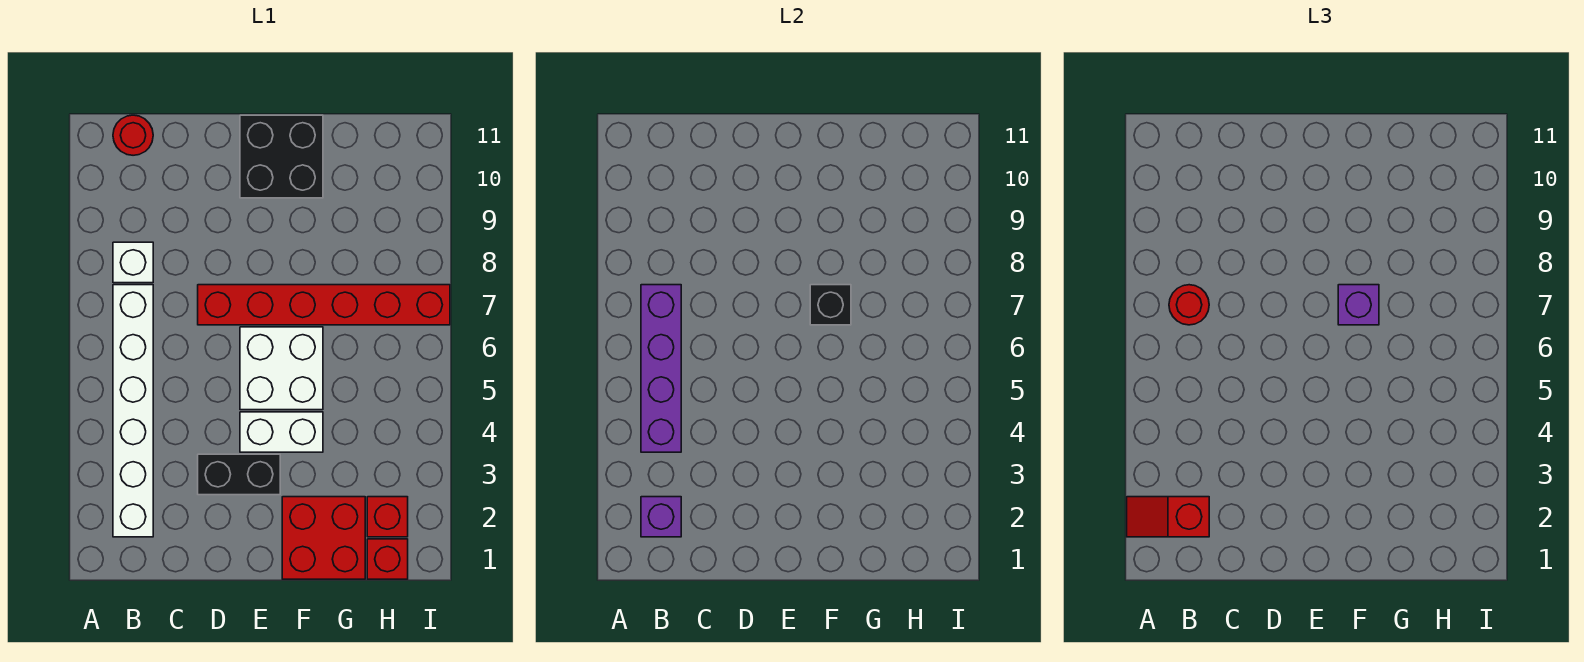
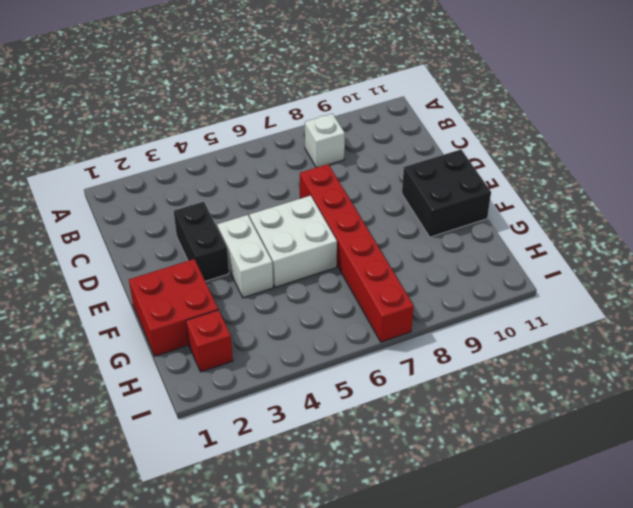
none -> white 1x6 brick [113,285,153,537]
none -> red 1x1 round brick [113,115,153,155]
none -> red 1x1 brick [367,539,408,579]

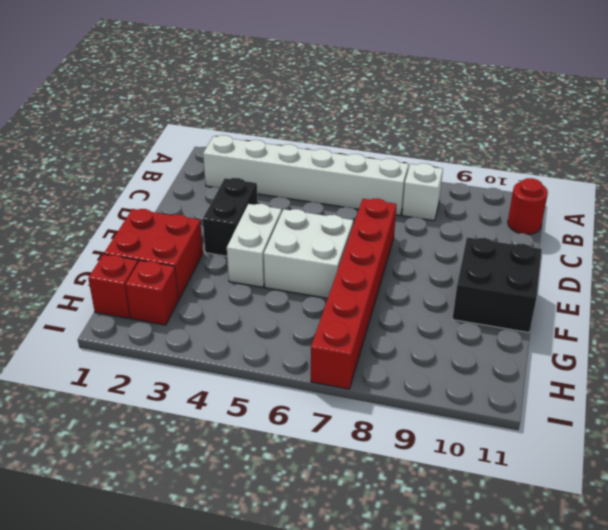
none -> purple 1x1 brick [641,497,681,537]
none -> purple 1x4 brick [641,285,681,452]
none -> black 1x1 brick [810,285,851,325]

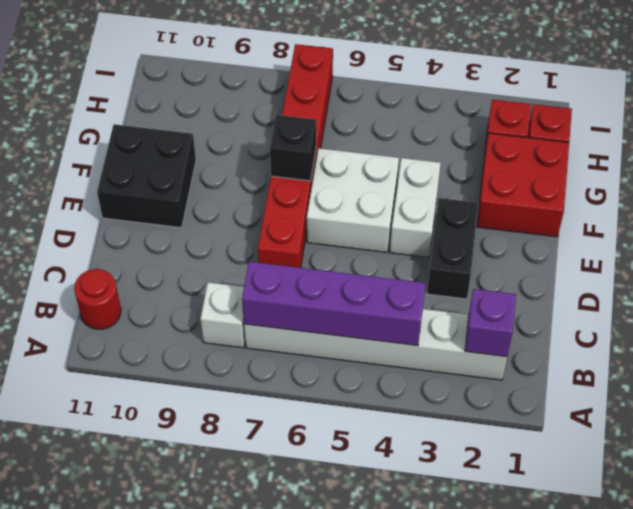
none -> red 1x2 slope [1127,497,1209,537]
none -> red 1x1 round brick [1169,285,1209,325]
none -> purple 1x1 brick [1338,285,1379,325]

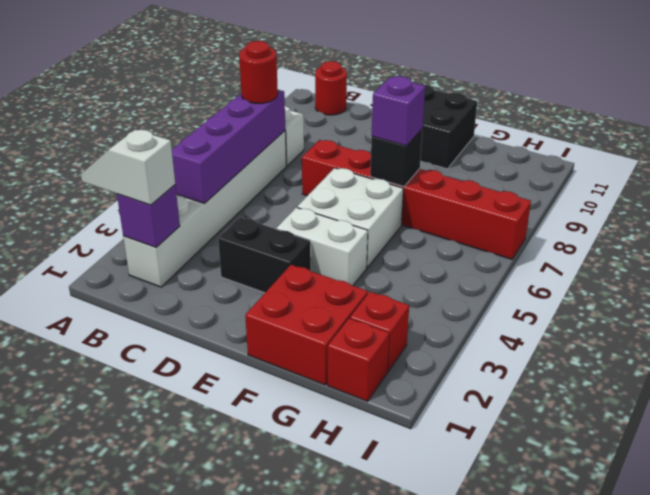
white 1x2 slope [81,130,175,205] -> red 1x2 slope [1127,497,1209,537]

